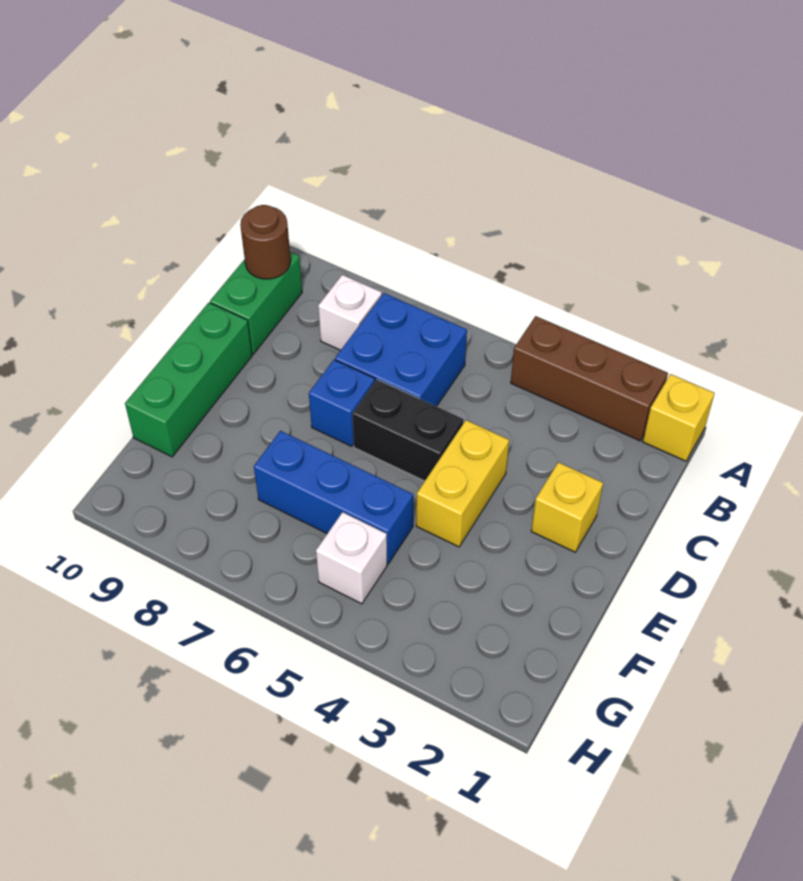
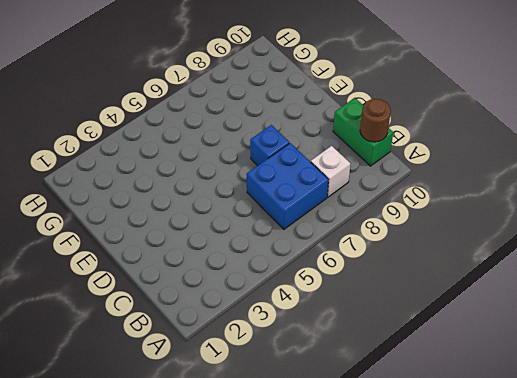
none -> yellow 1x1 brick [643,374,715,461]
none -> brown 1x3 brick [511,316,668,441]
none -> yellow 1x1 brick [531,462,603,552]

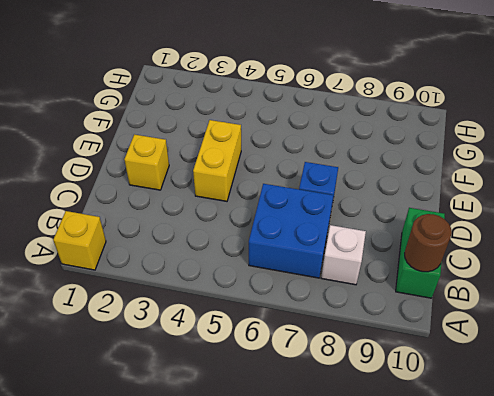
none -> brown 1x3 brick [511,316,668,441]
none -> black 1x2 brick [352,380,464,481]
none -> green 1x3 brick [125,303,252,457]

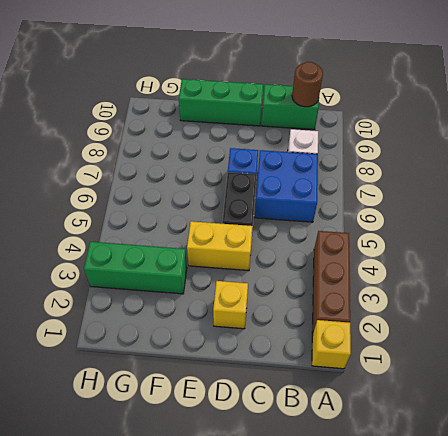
green 1x3 brick [84,242,187,294] -> none
none -> blue 1x3 brick [254,431,413,564]
none -> white 1x1 brick [316,512,387,604]

